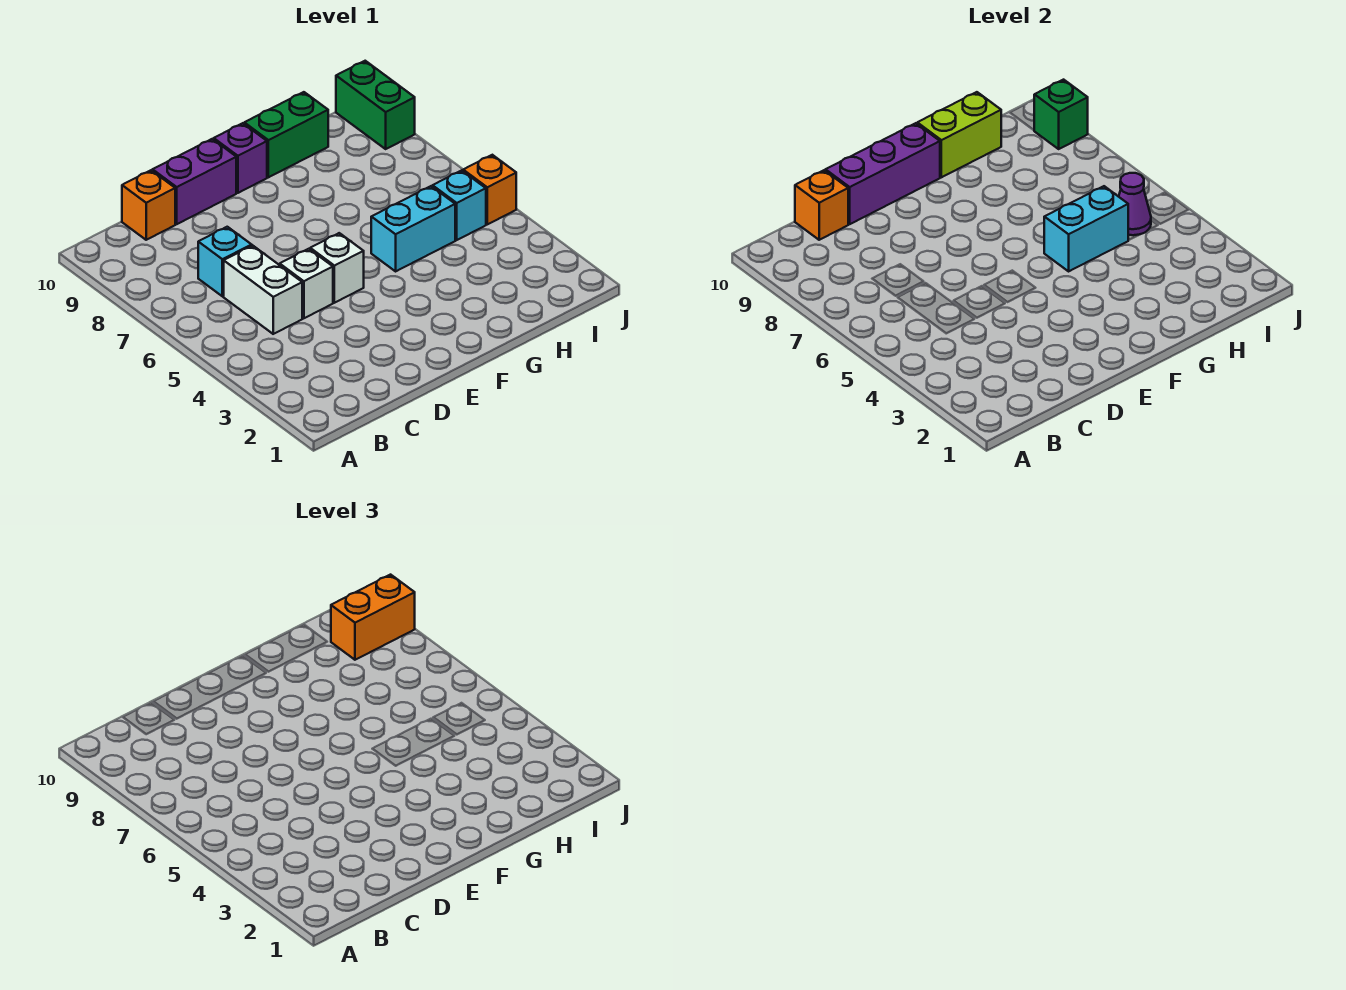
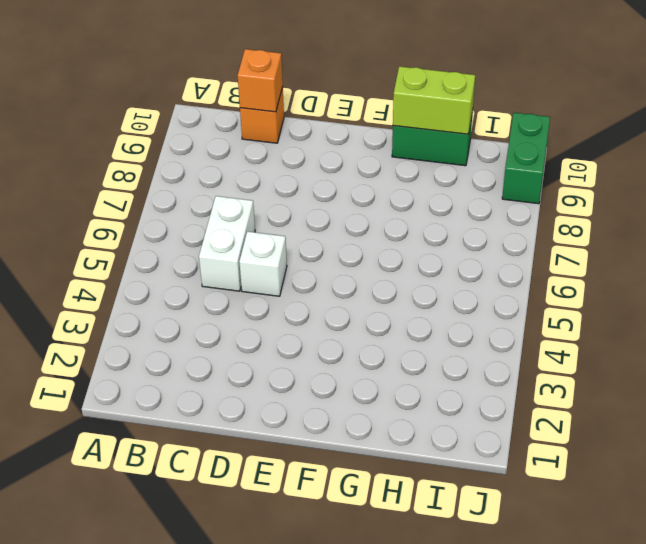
none -> cyan 1x1 brick [198,227,252,296]
none -> purple 1x2 brick [153,139,236,224]
none -> white 1x1 brick [310,233,364,303]

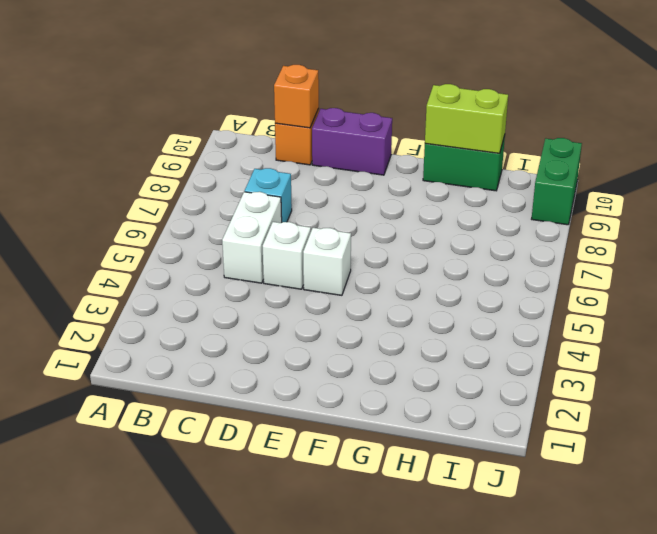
none -> purple 1x1 brick [214,123,267,193]
none -> cyan 1x2 brick [371,186,455,271]
none -> cyan 1x1 brick [433,170,486,240]

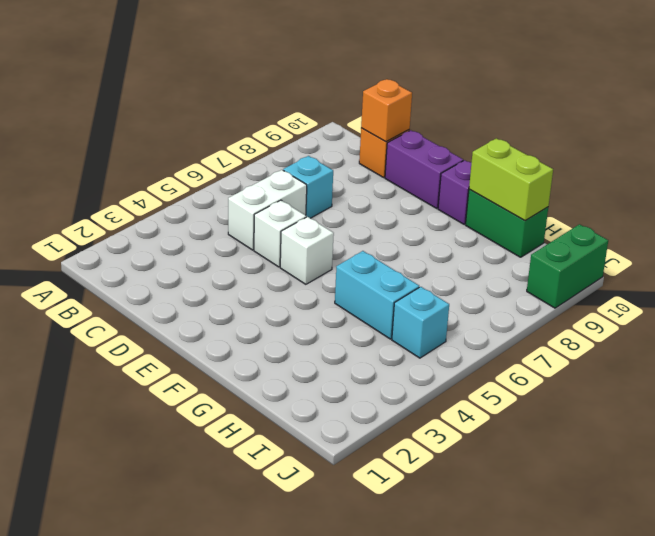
none -> orange 1x1 brick [463,155,516,224]
none -> purple 1x3 brick [826,123,940,224]
none -> cyan 1x2 brick [1044,186,1128,271]

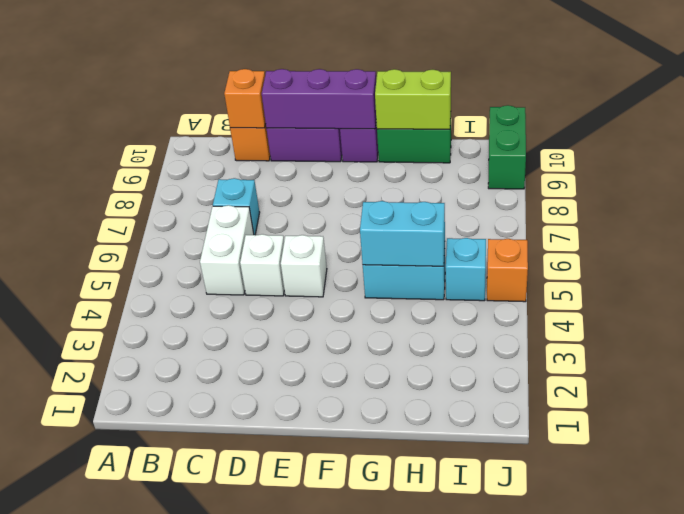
none -> purple 1x1 cone [1119,173,1151,235]
none -> green 1x1 brick [1034,80,1088,149]
none -> orange 1x2 brick [331,575,415,660]

